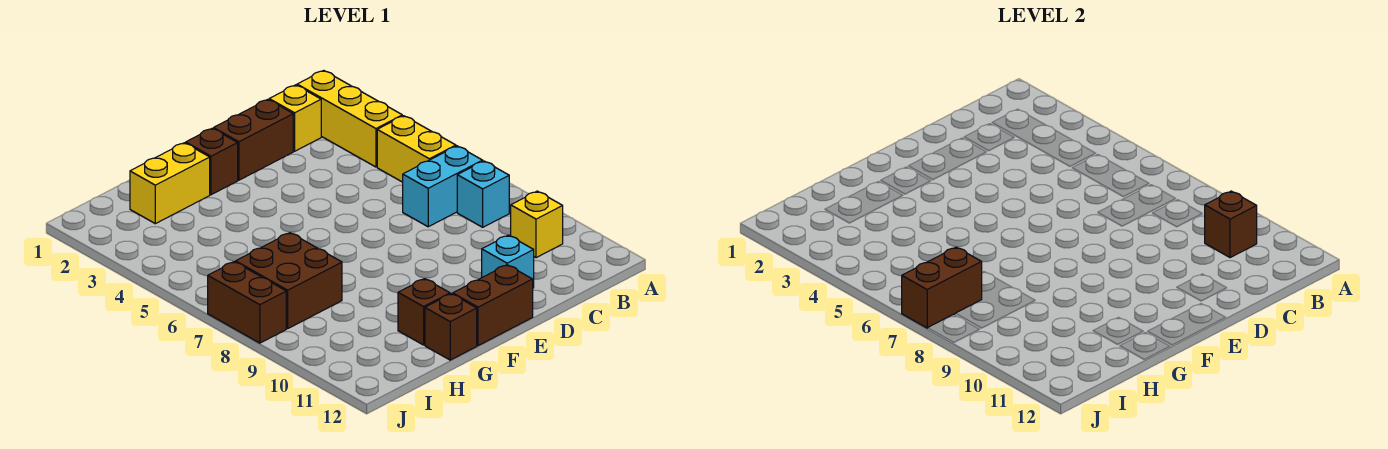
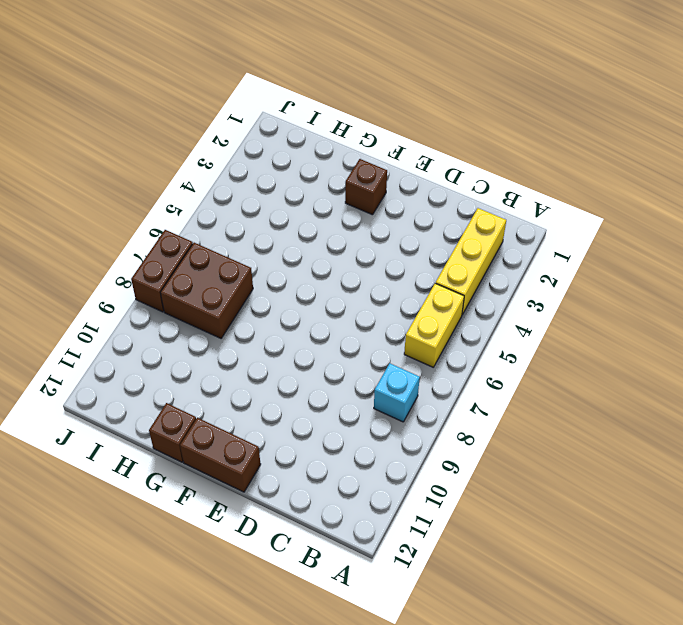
none -> cyan 1x2 brick [403,146,483,227]
none -> yellow 1x1 brick [511,191,563,258]
none -> yellow 1x1 brick [269,85,321,151]

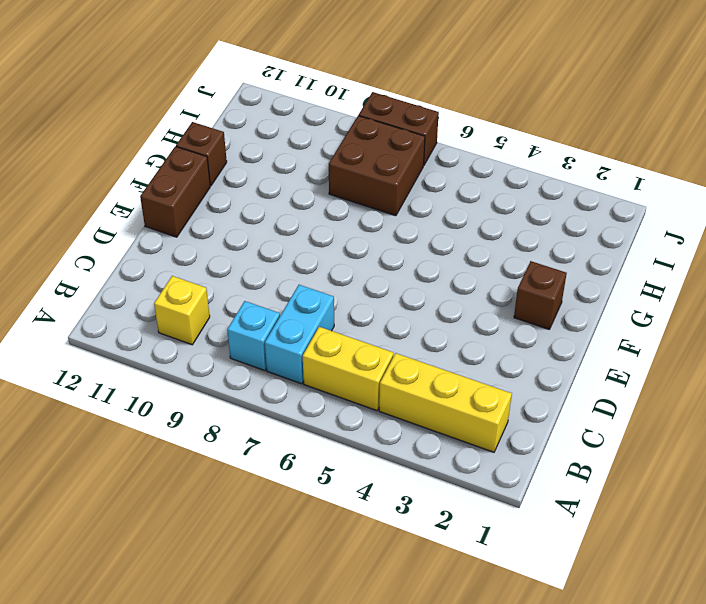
none -> yellow 1x1 brick [269,85,321,151]
none -> brown 1x2 brick [214,99,293,180]
none -> cyan 1x1 brick [482,235,534,288]

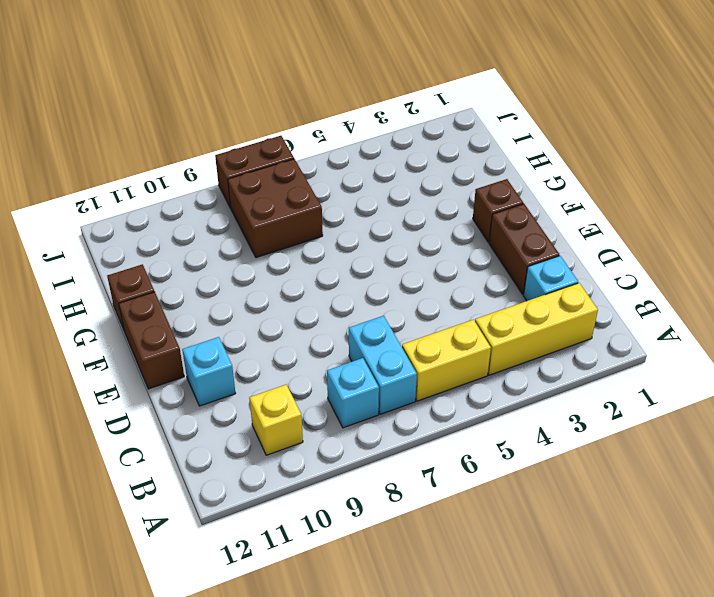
cyan 1x1 brick [524,256,578,301] -> yellow 1x1 brick [269,85,321,151]
none -> yellow 1x2 brick [130,143,210,224]
none -> brown 1x1 brick [398,279,450,345]
none -> brown 1x1 brick [1205,191,1257,258]

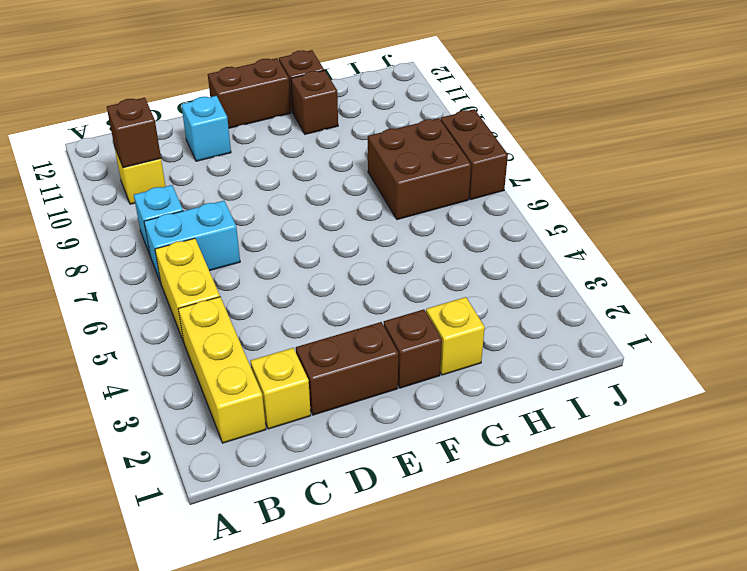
yellow 1x1 brick [426,297,485,375] -> yellow 1x2 brick [130,143,210,224]
none -> brown 1x2 brick [902,247,982,328]

